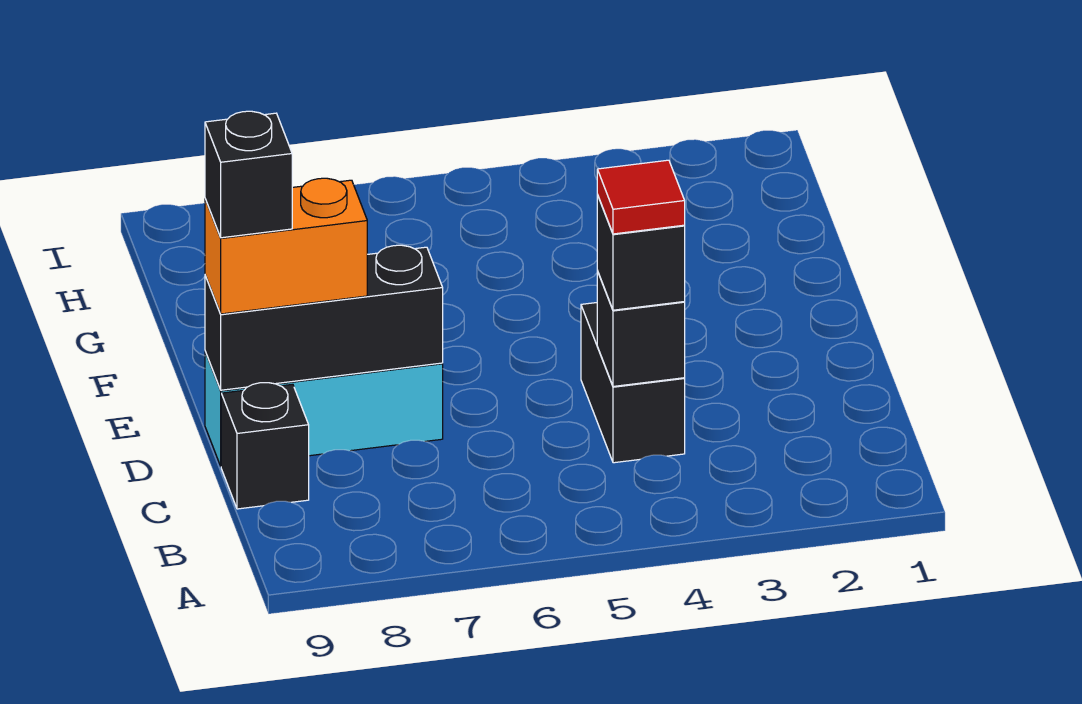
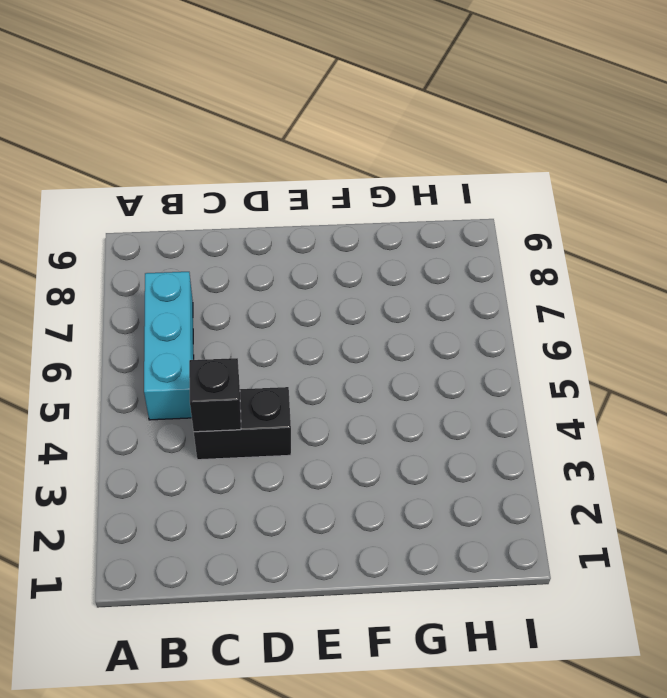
cyan 1x3 brick [144,272,194,420] -> cyan 1x3 brick moved to [205,352,443,466]
none -> black 1x1 brick [221,383,309,509]
none -> black 1x3 brick [205,245,443,390]

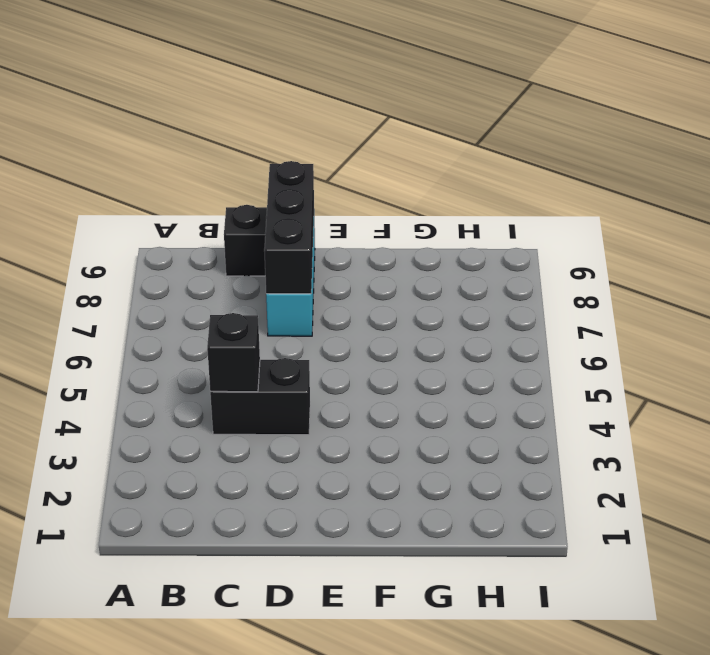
none -> black 1x1 brick [597,195,685,310]
none -> orange 1x2 brick [205,178,367,314]

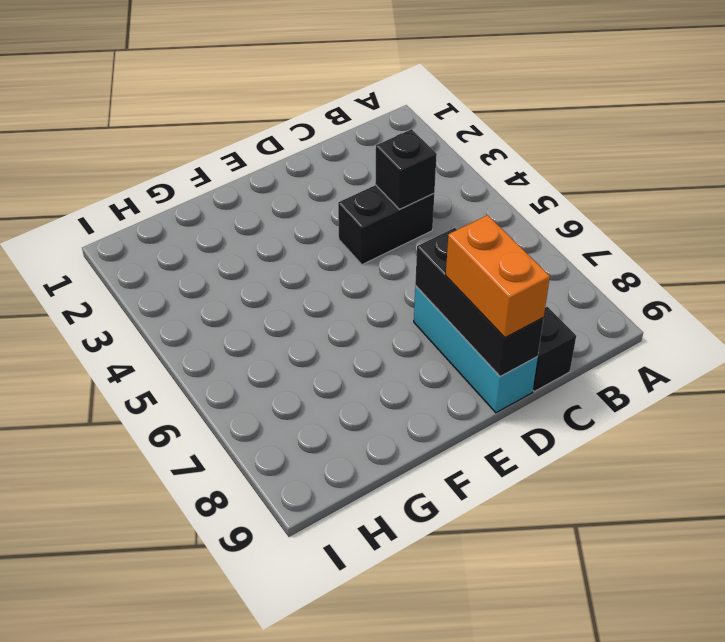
none -> black 1x1 brick [597,195,685,310]
none -> red 1x1 tile [597,160,685,234]

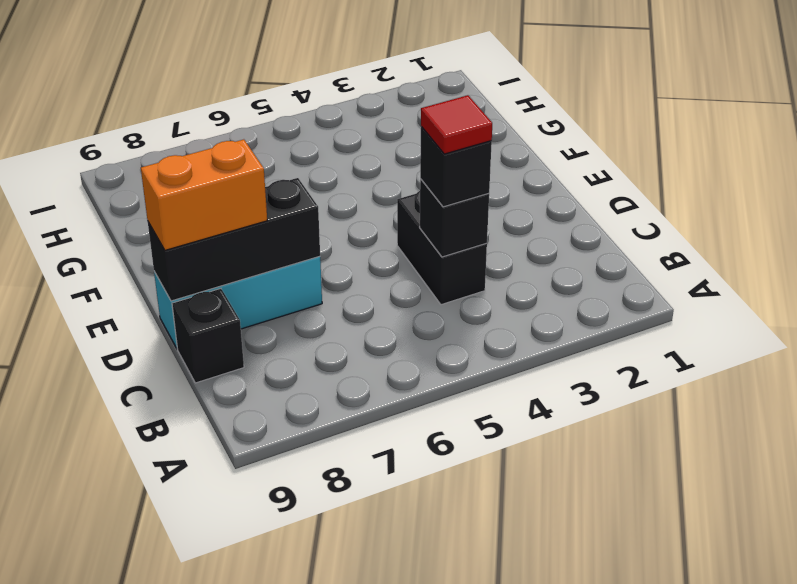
none -> black 1x1 brick [205,111,292,238]

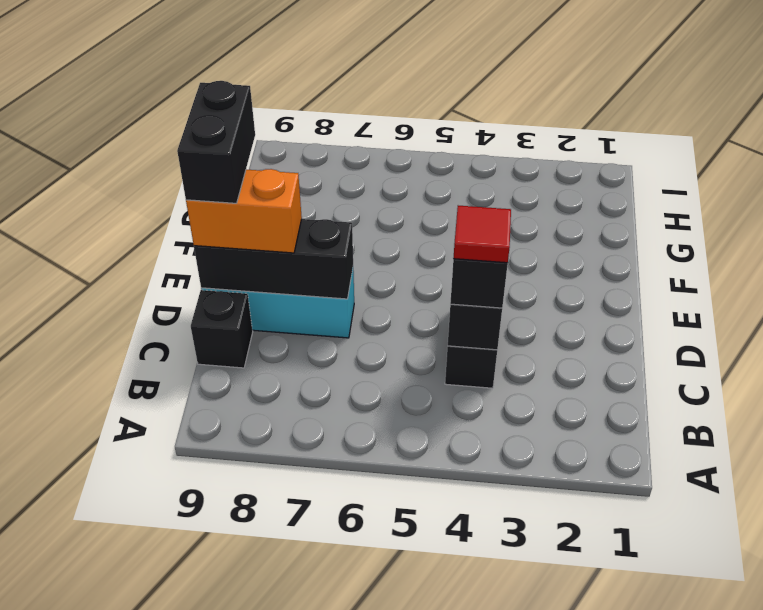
black 1x2 brick [177,81,255,203] -> black 1x1 brick [205,111,292,238]

